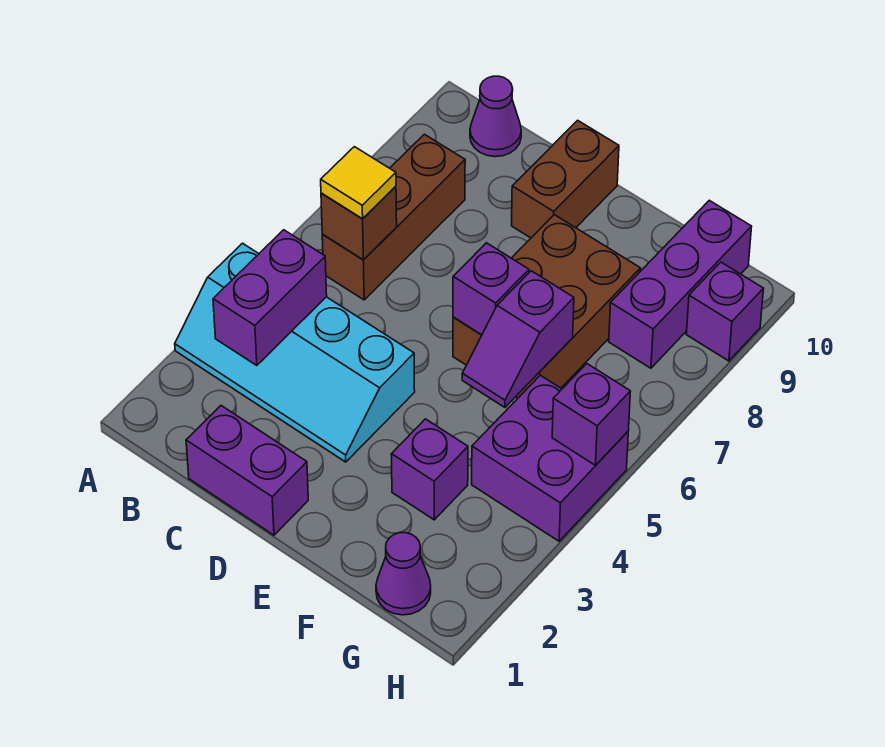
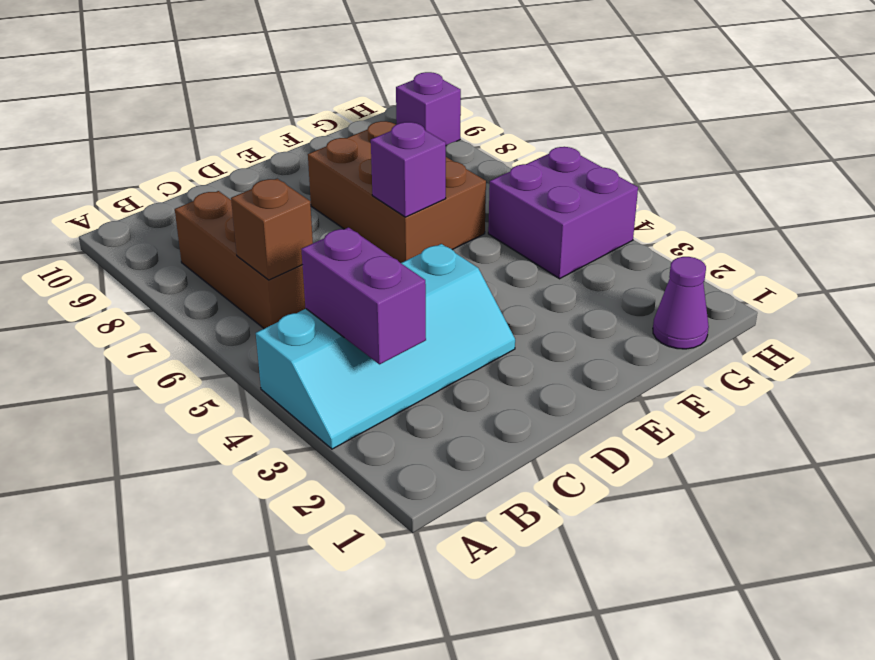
none -> purple 1x1 cone [470,76,521,157]
none -> purple 1x2 brick [186,406,308,535]
none -> brown 1x2 brick [512,120,619,238]

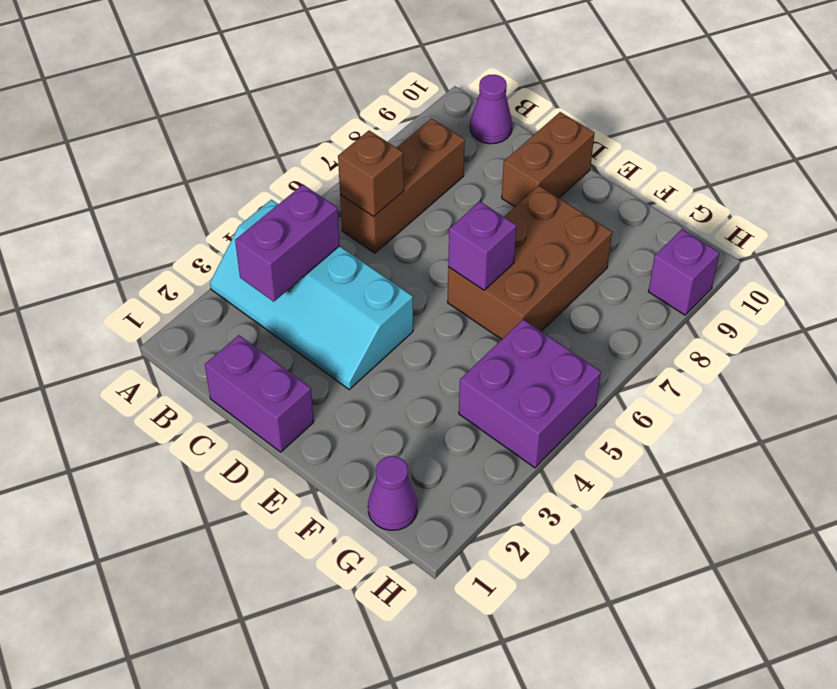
none -> purple 1x1 brick [391,419,468,520]
none -> purple 1x3 brick [609,200,752,368]
none -> purple 1x2 slope [462,271,574,407]

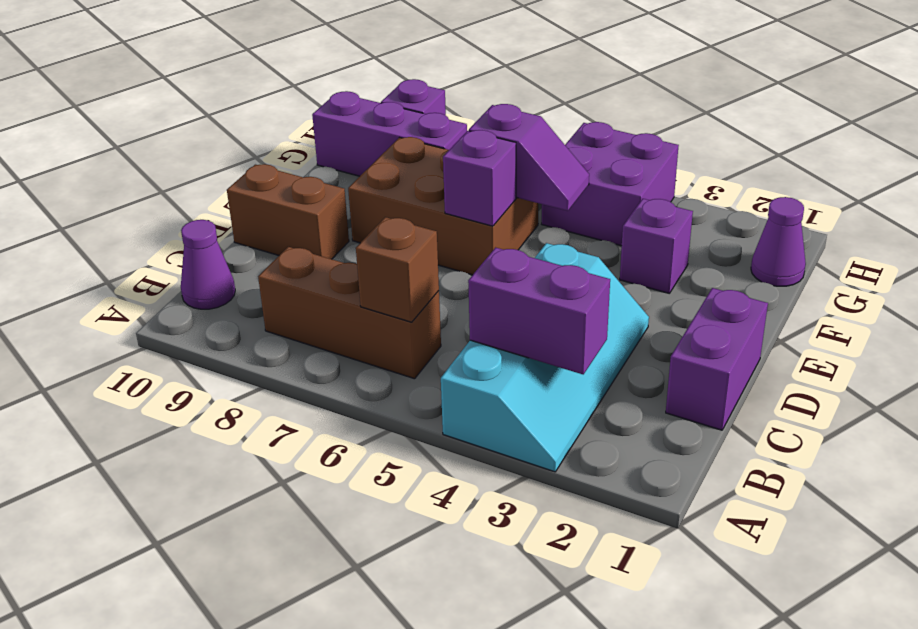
none -> purple 1x1 brick [552,364,630,465]
none -> yellow 1x1 tile [321,147,396,219]

